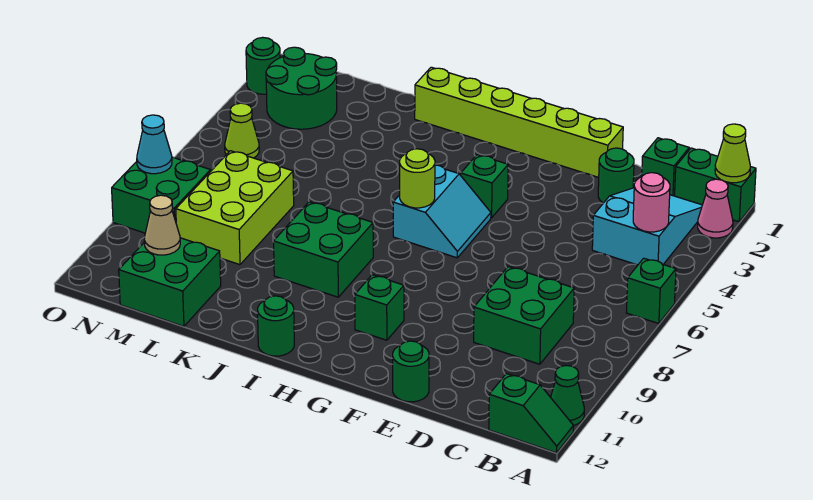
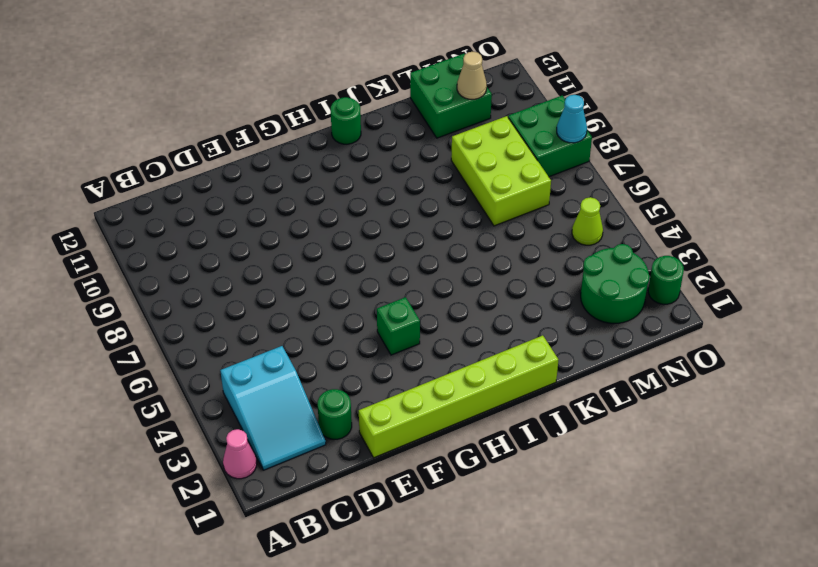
none -> green 1x2 brick [675,148,756,222]
none -> green 1x1 brick [626,258,676,324]
none -> green 1x1 cone [551,365,584,426]

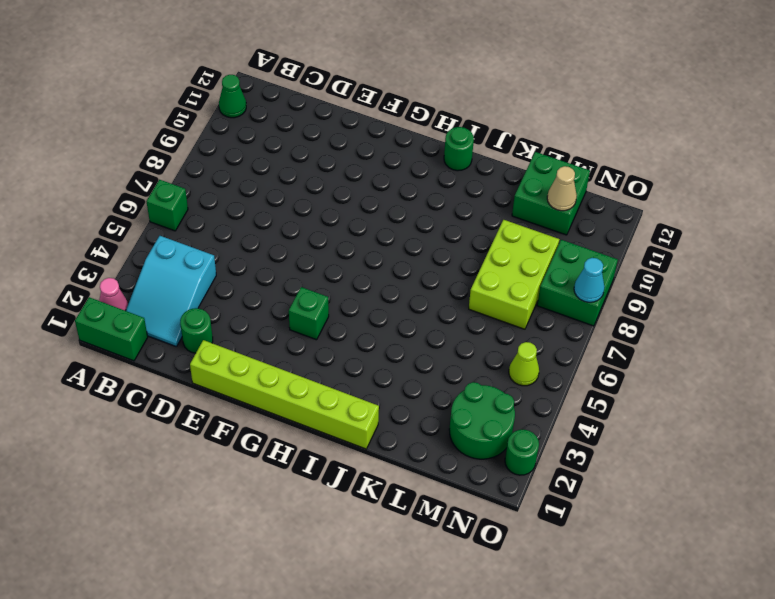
none -> green 1x2 slope [489,374,573,453]
none -> green 1x1 brick [642,138,689,196]
none -> green 2x2 brick [474,267,574,364]

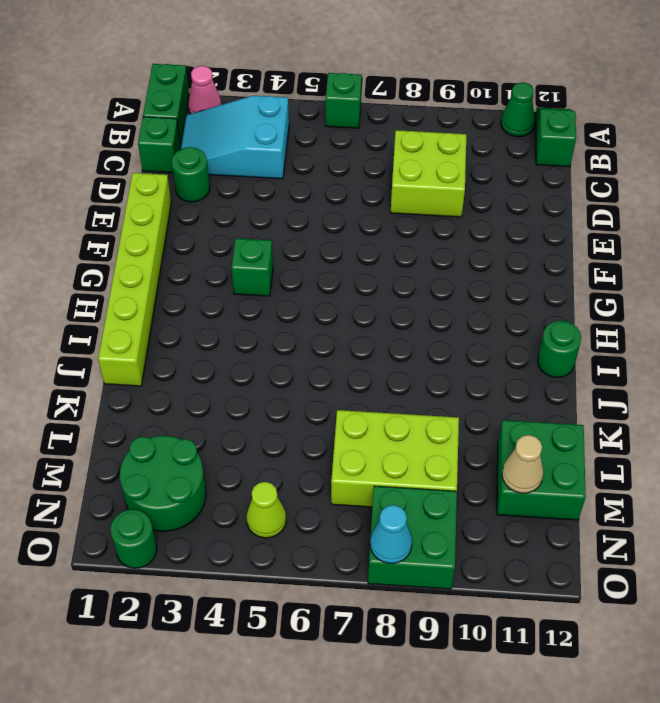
lime 2x2 brick [391,130,466,217] -> green 2x2 brick [474,267,574,364]
none -> green 1x1 round brick [393,341,429,402]
none -> cyan 2x2 slope [393,165,491,258]
none -> green 1x1 brick [355,275,404,340]

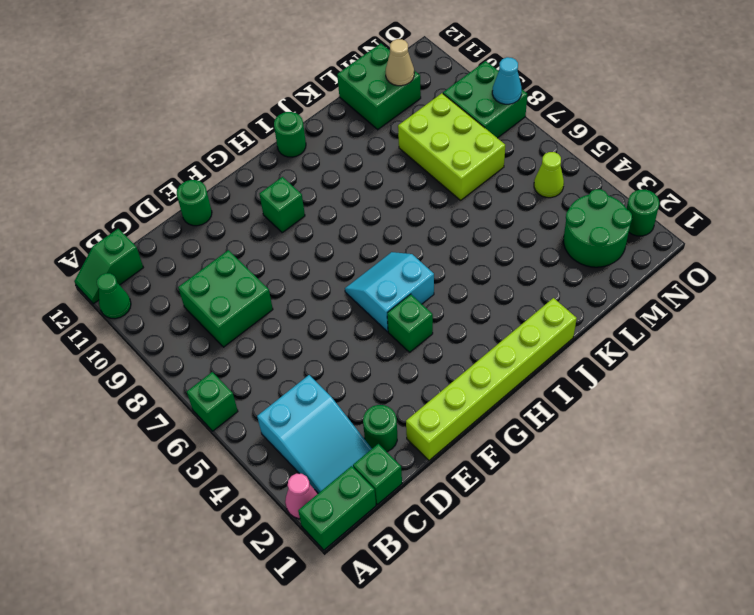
cyan 2x2 slope [345,252,434,331] -> cyan 2x2 slope turned to [393,165,491,258]
none -> green 2x2 brick [274,202,373,297]
none -> lime 1x1 cone [715,124,750,183]
none -> pink 1x1 round brick [633,173,670,232]

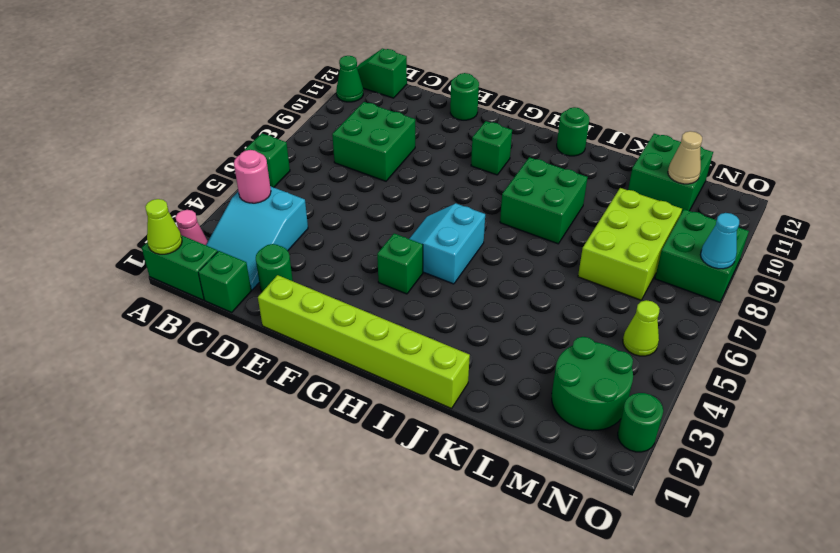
none -> lime 1x1 round brick [400,149,435,208]

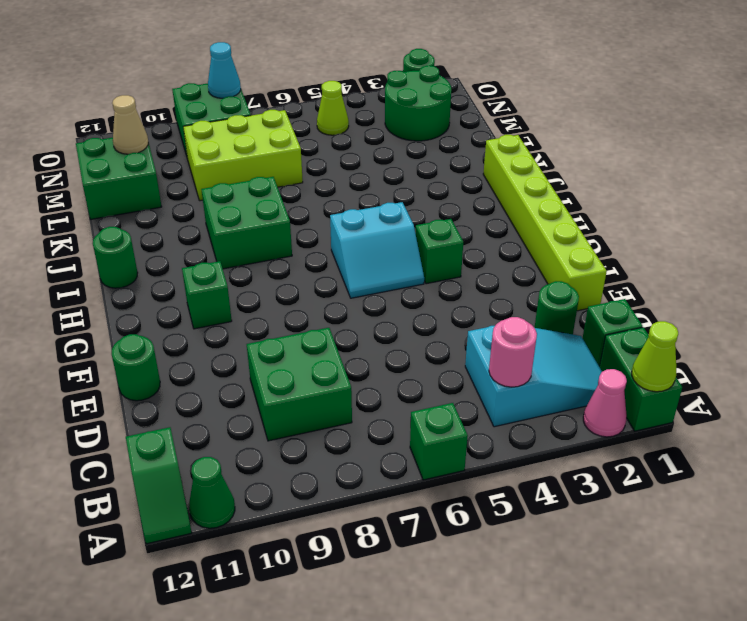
none -> lime 1x1 round brick [400,149,435,208]

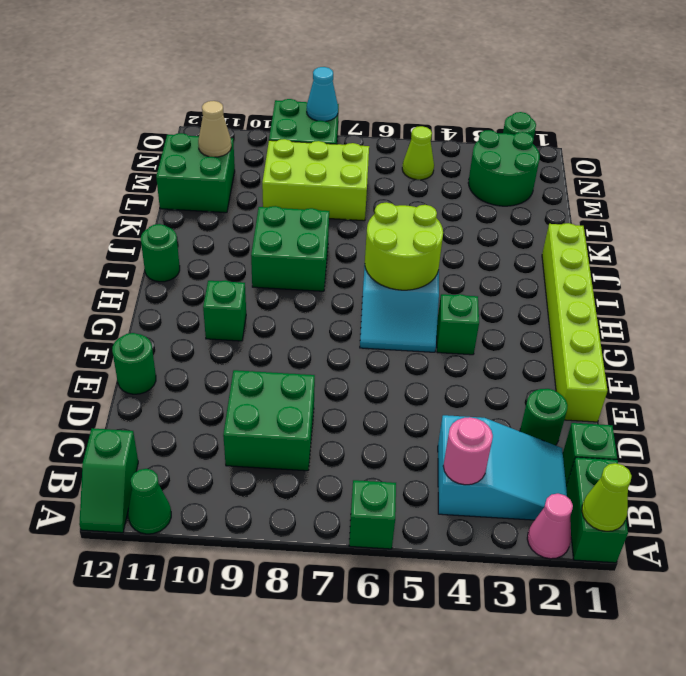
lime 2x2 round brick [365,202,443,290] -> lime 1x1 round brick [400,149,435,208]

